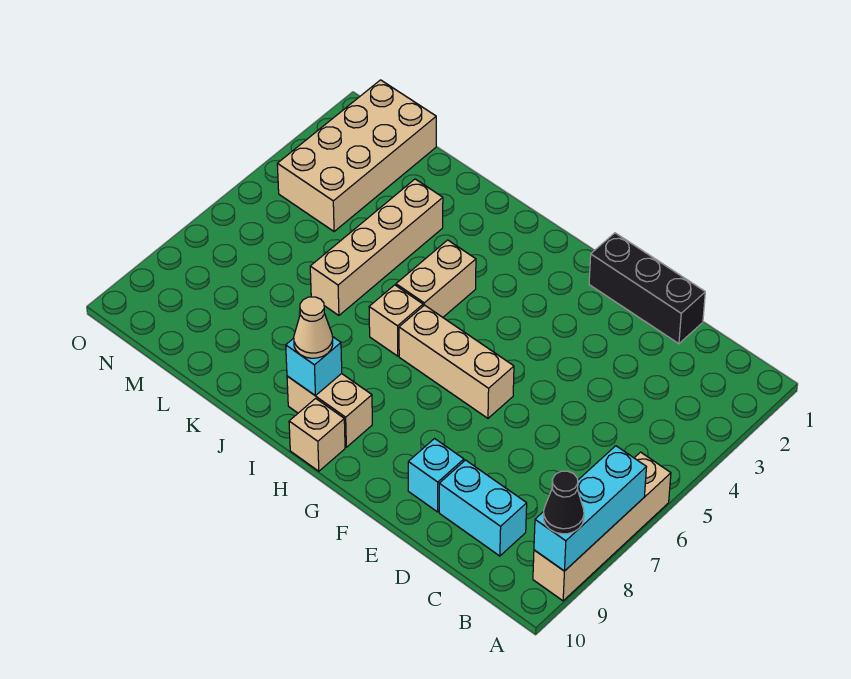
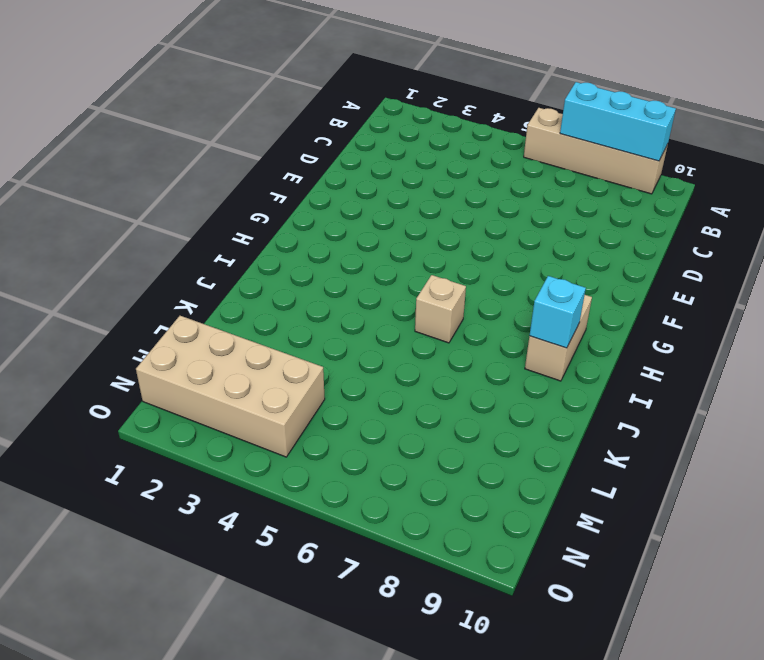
none -> cyan 1x2 brick [439,460,527,556]
none -> black 1x3 brick [589,233,705,344]
none -> cyan 1x1 brick [408,439,464,512]

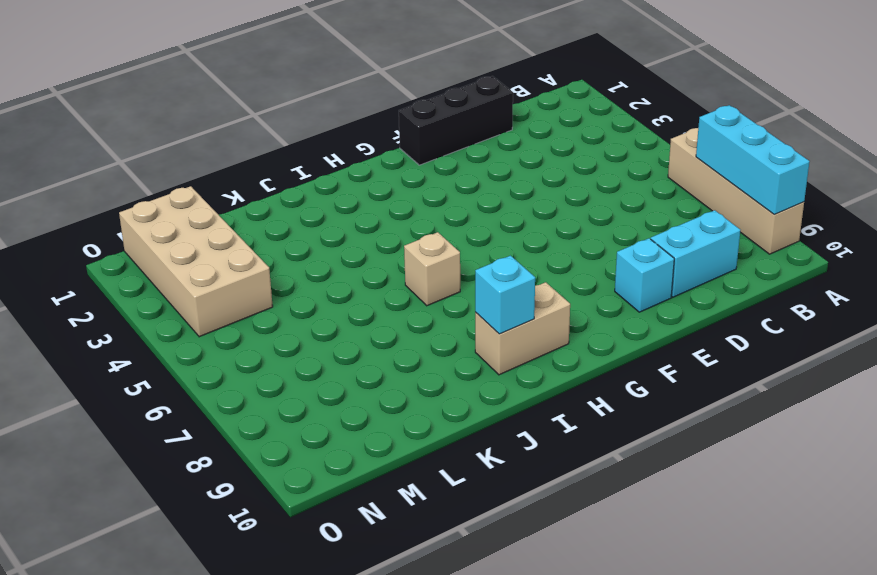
none -> tan 1x3 brick [399,305,514,418]
none -> tan 1x1 brick [289,398,345,471]
none -> tan 1x2 brick [396,240,476,317]

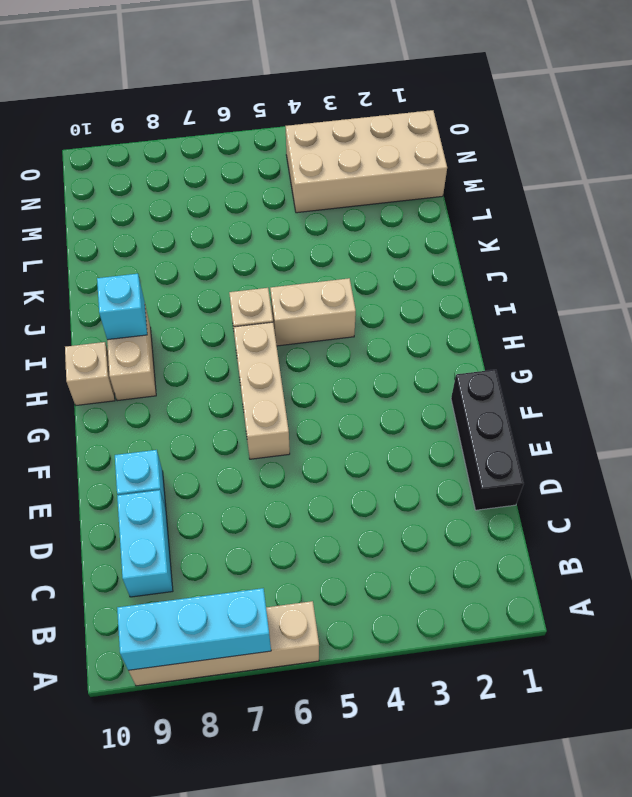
none -> tan 1x4 brick [310,179,443,315]
none -> black 1x1 cone [543,471,584,534]
none -> tan 1x1 cone [294,297,333,358]

